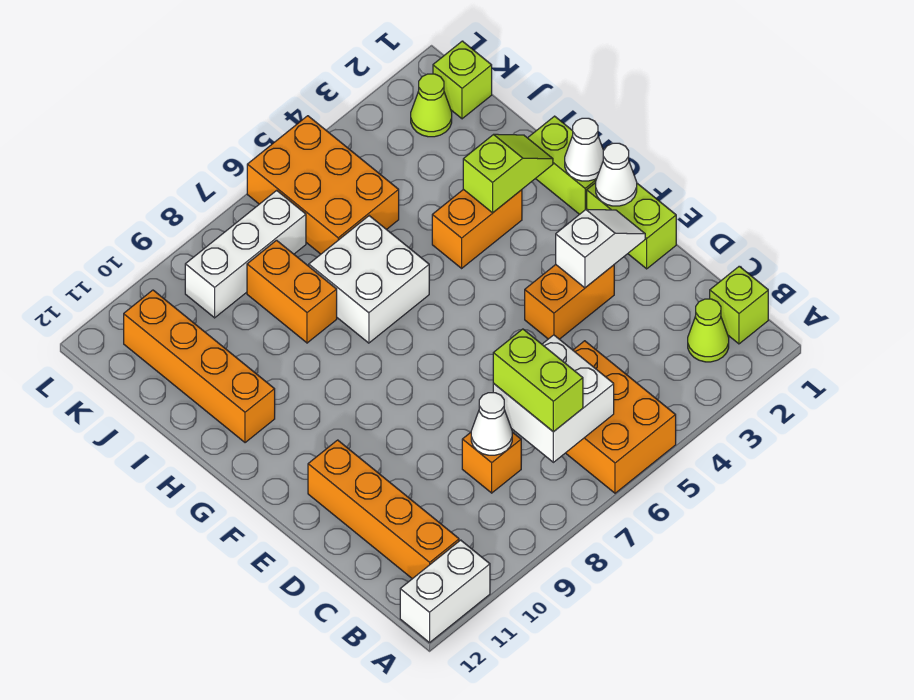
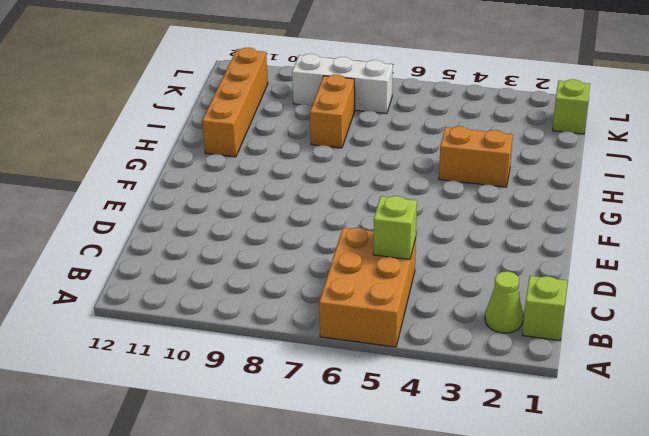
lime 1x1 brick [373,196,417,259] -> none
none -> white 1x2 brick [400,540,490,643]
none -> orange 1x4 brick [308,440,459,579]
none -> orange 1x1 brick [462,432,521,493]

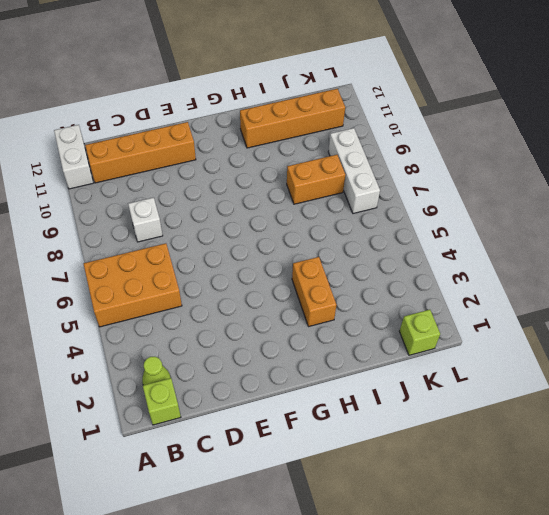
white 1x1 brick [128,198,163,242] -> orange 1x1 brick [462,432,521,493]
none -> lime 1x2 brick [587,183,676,269]
none -> orange 1x2 brick [525,265,614,339]
none -> lime 1x2 brick [528,116,596,214]

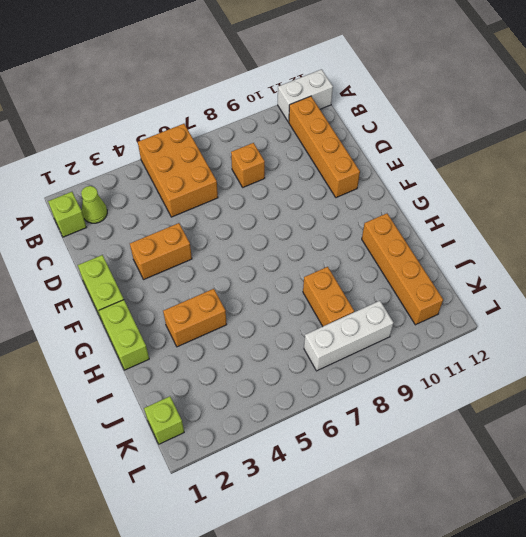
none -> white 2x2 brick [309,216,429,343]
none -> orange 2x3 brick [247,116,399,254]
none -> lime 1x1 cone [411,74,452,137]

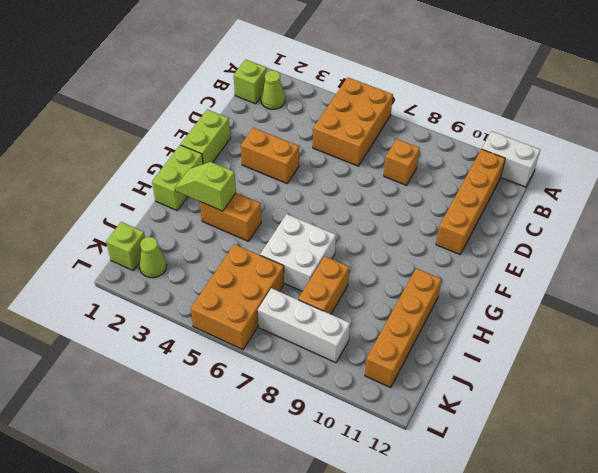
none -> white 2x2 brick [493,335,614,462]
none -> white 1x1 cone [471,393,512,455]
none -> white 1x2 slope [556,209,645,288]

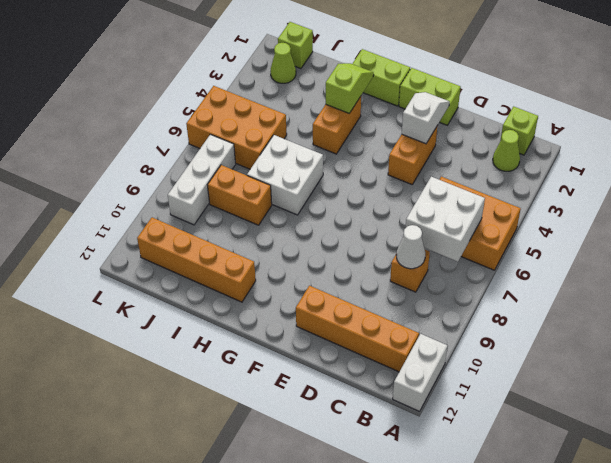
none -> white 1x1 cone [596,143,637,206]
none -> white 1x1 cone [565,118,604,181]
none -> lime 1x2 brick [493,329,583,432]

